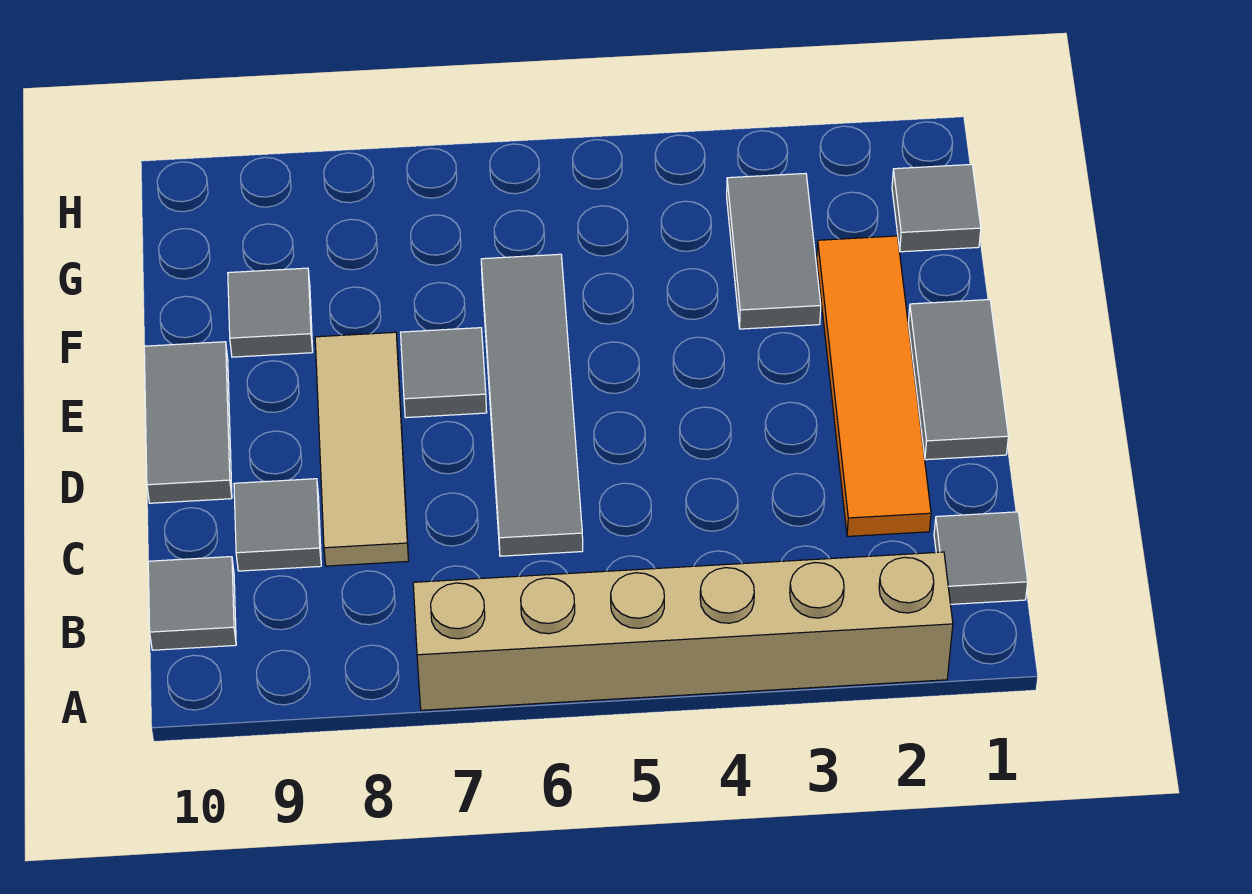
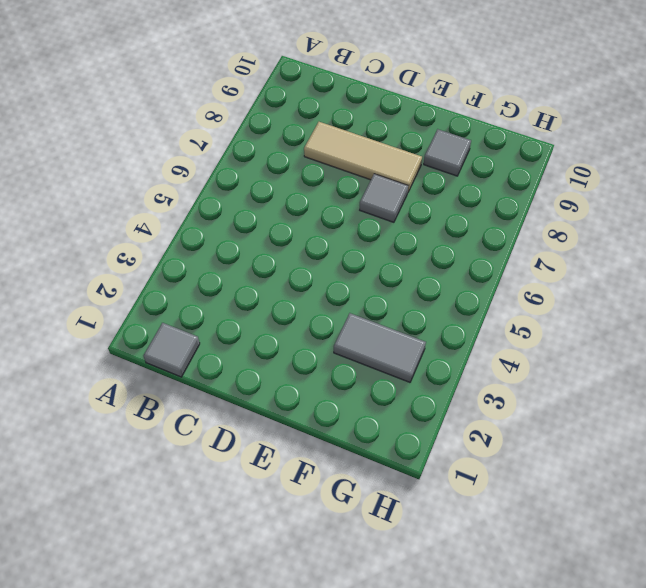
none -> tan 1x6 brick [413,552,953,710]
none -> grey 1x1 tile [148,557,236,650]
none -> orange 1x4 tile [817,236,931,536]

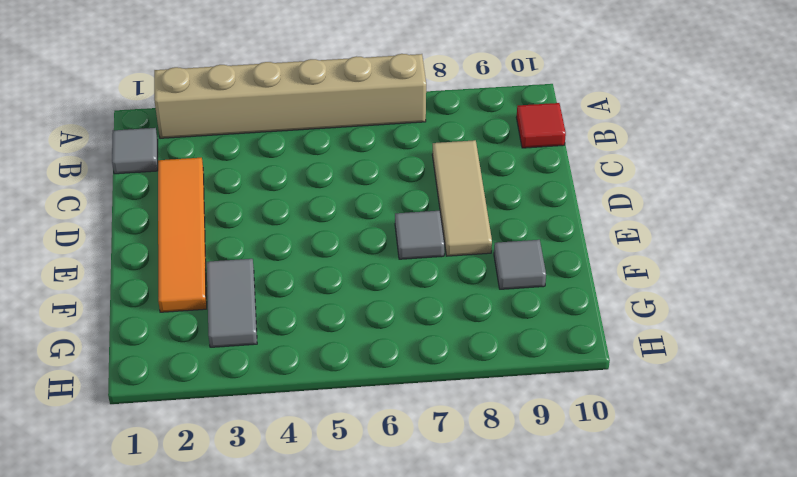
red 1x1 tile [516,103,566,148] -> grey 1x1 tile [148,557,236,650]
none -> grey 1x4 tile [481,254,583,556]
none -> grey 1x1 tile [234,479,321,571]
none -> grey 1x2 tile [908,300,1008,460]

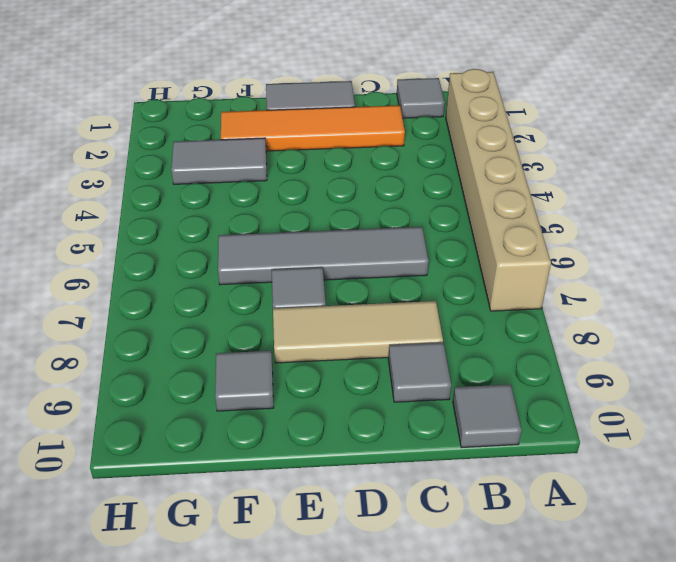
none -> grey 1x2 tile [144,342,232,503]
none -> grey 1x1 tile [892,164,981,252]

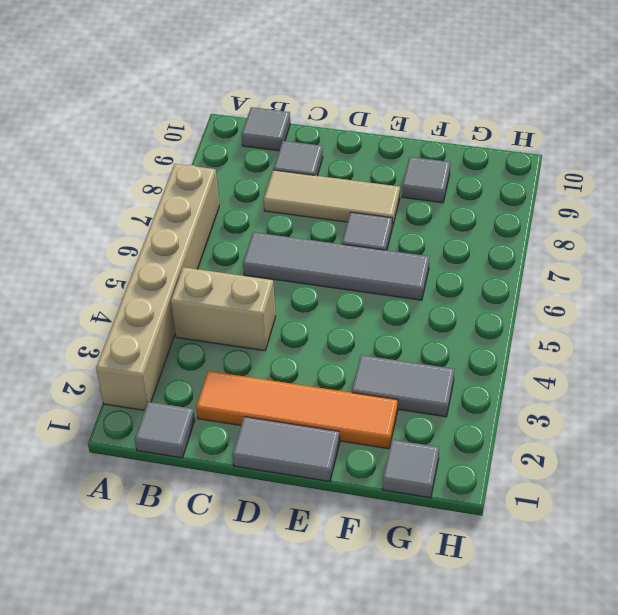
tan 1x2 brick [171,267,276,351] -> none
none -> grey 1x2 tile [144,342,232,503]

